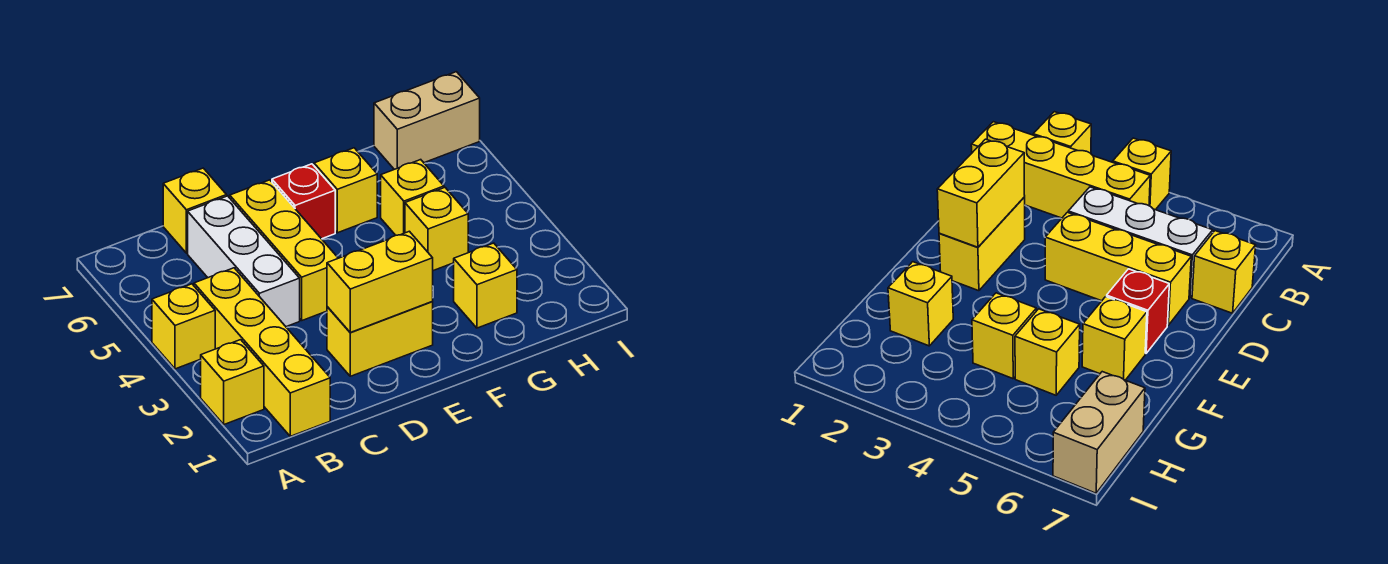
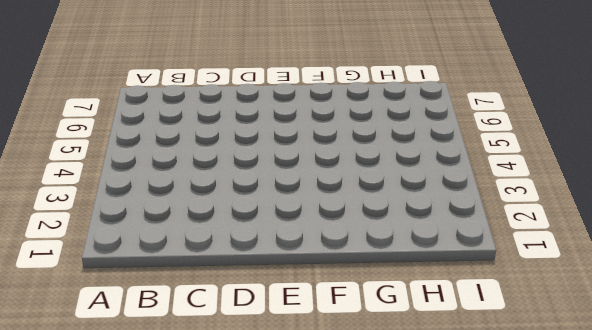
none -> yellow 1x1 brick [201,340,264,424]
none -> yellow 1x1 brick [152,284,215,369]
none -> yellow 1x4 brick [194,268,330,436]

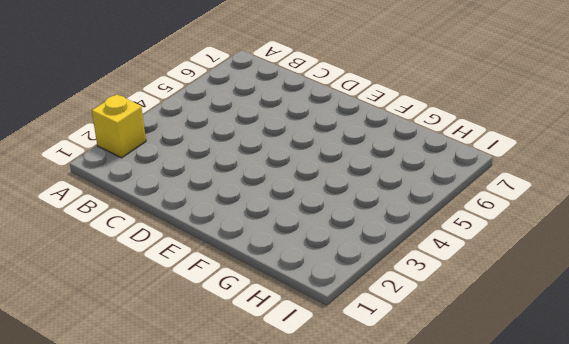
none -> yellow 1x1 brick [152,284,215,369]
none -> yellow 1x4 brick [194,268,330,436]
none -> white 1x3 brick [188,196,300,327]

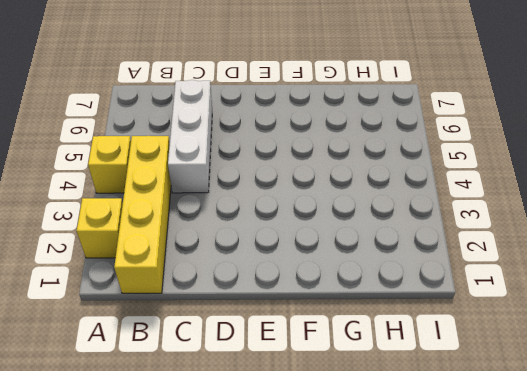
none -> yellow 1x1 brick [163,168,227,253]
none -> yellow 1x2 brick [327,302,433,376]
none -> yellow 1x3 brick [230,180,338,320]

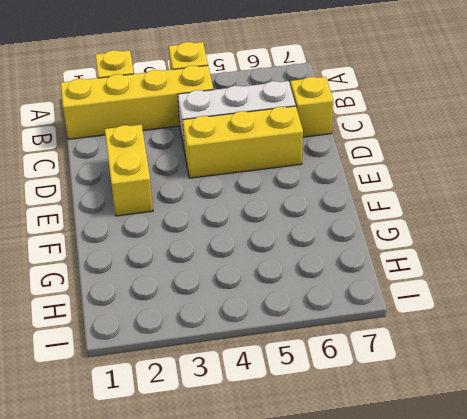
none -> red 1x1 brick [272,164,335,239]
none -> yellow 1x1 brick [314,148,377,233]
none -> yellow 1x1 brick [454,243,517,328]

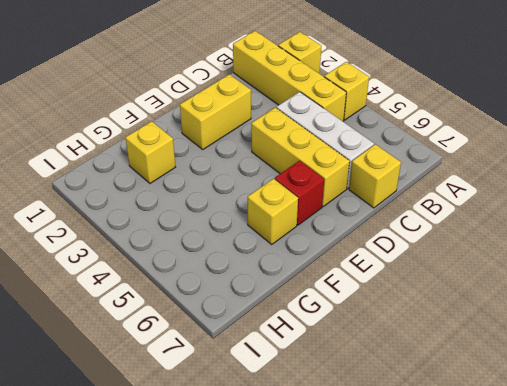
none -> yellow 1x1 brick [405,188,468,271]
none -> yellow 1x1 brick [381,160,444,235]
none -> tan 1x2 brick [374,72,480,169]

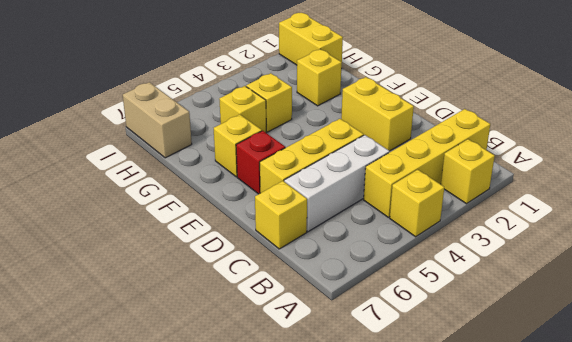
yellow 1x2 brick [279,13,343,68] -> yellow 1x2 brick moved to [327,231,433,332]

